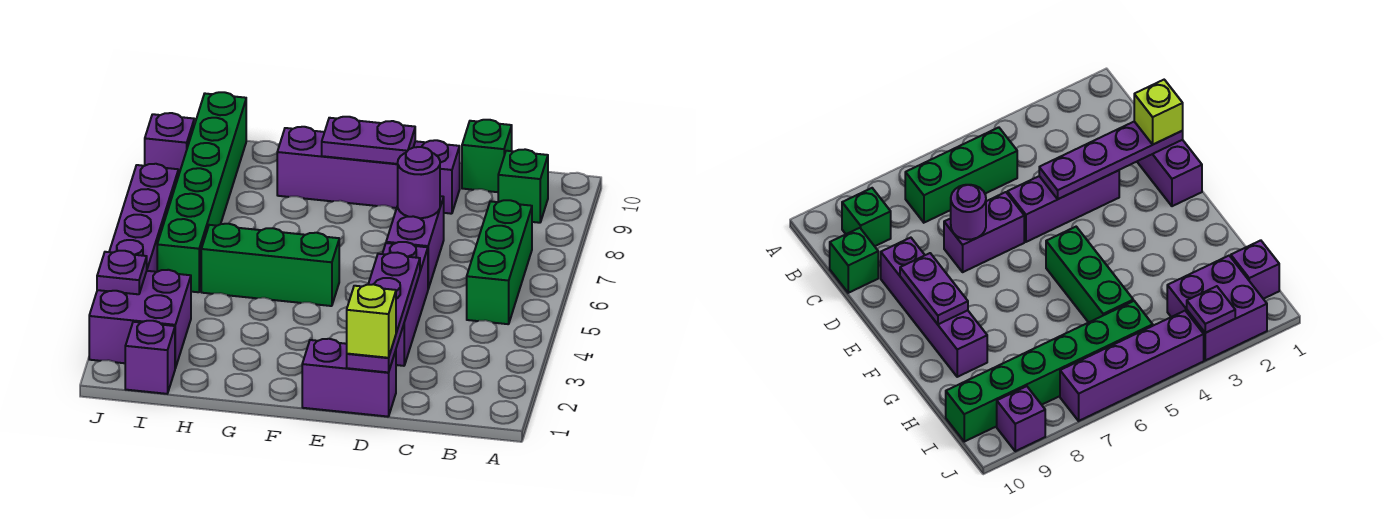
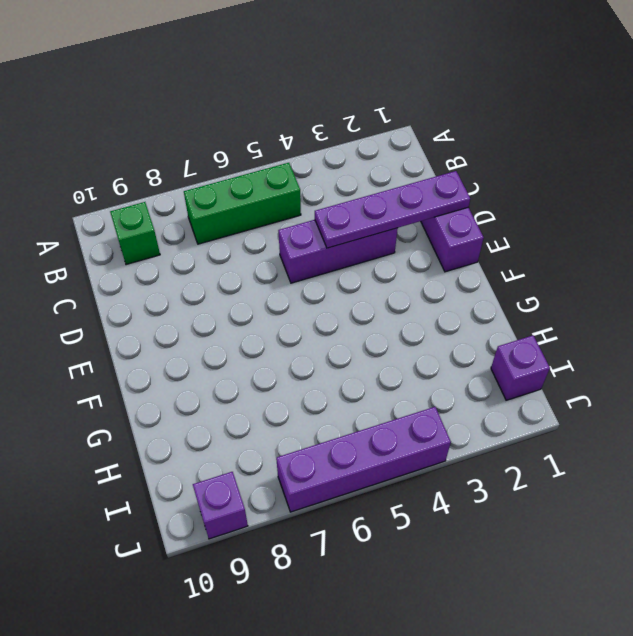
none -> green 1x1 brick [462,120,512,192]
none -> purple 1x2 brick [386,196,444,289]
none -> purple 1x4 brick [277,127,460,214]

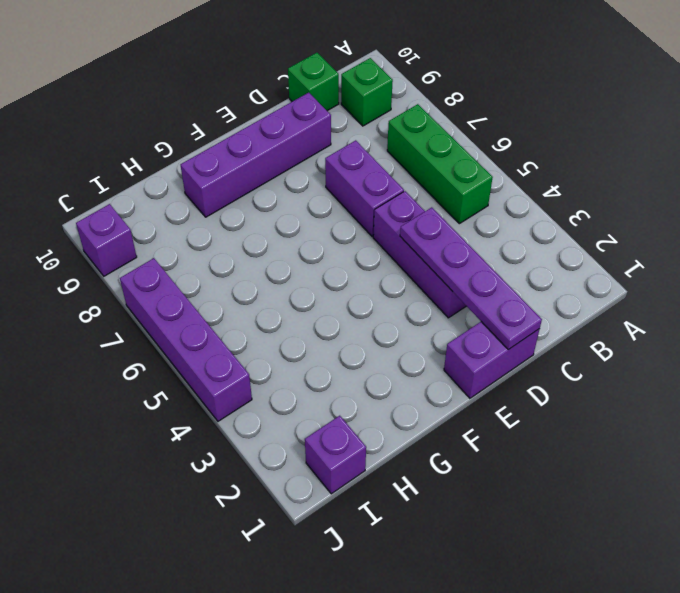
none -> green 1x3 brick [201,224,339,306]
none -> purple 2x2 brick [89,270,191,368]
none -> green 1x6 brick [157,92,246,292]

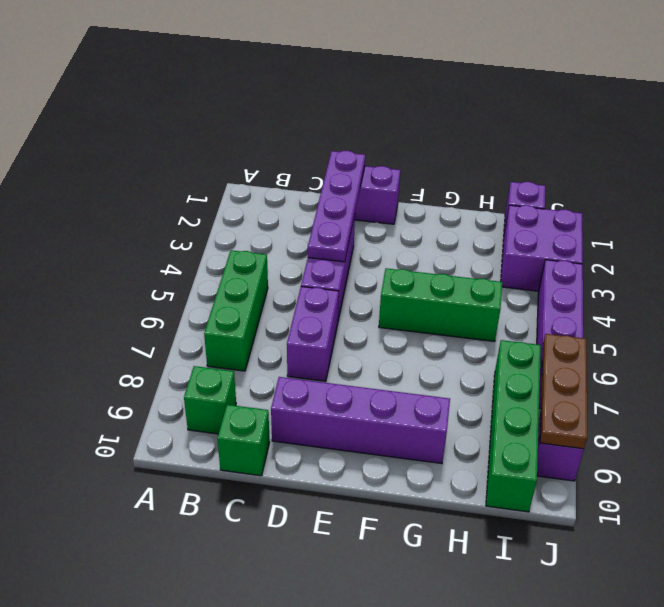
green 1x4 brick [486,340,541,512] -> green 1x6 brick [157,92,246,292]
brown 1x3 plate [540,334,587,449] -> none
none -> purple 1x1 round brick [398,147,440,218]
none -> purple 1x2 plate [322,117,415,164]
none -> purple 1x1 plate [97,251,147,294]

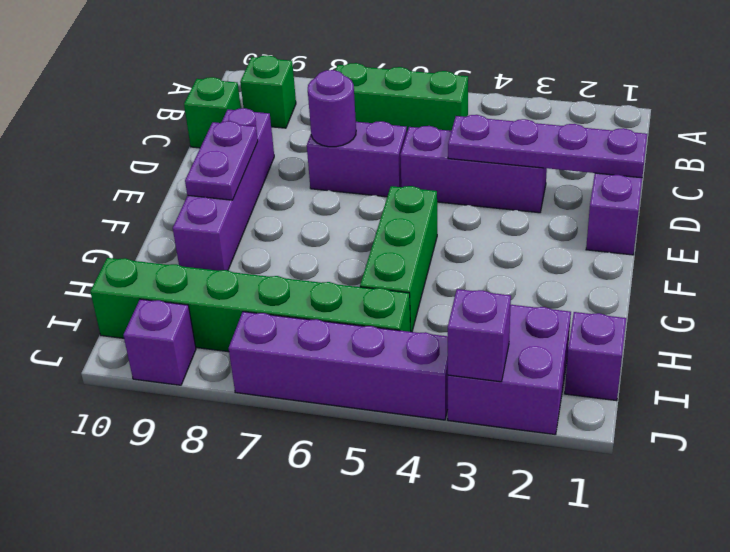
purple 1x1 brick [448,289,511,382] -> purple 1x1 plate [97,251,147,294]
none -> lime 1x1 brick [347,284,396,358]

